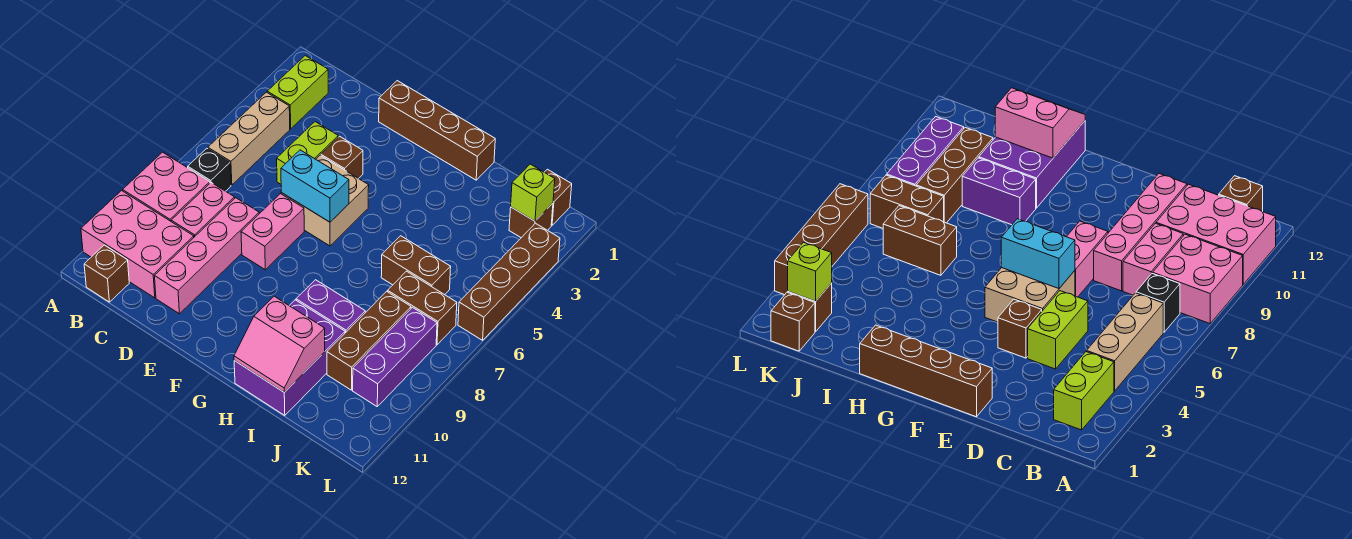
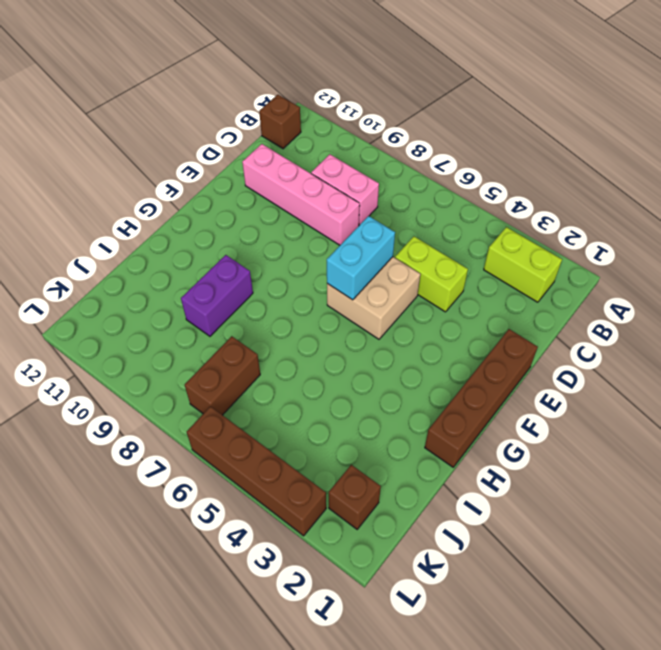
none -> pink 2x2 brick [123,152,210,221]
none -> pink 2x3 brick [81,191,194,298]
none -> tan 1x3 brick [208,92,290,185]

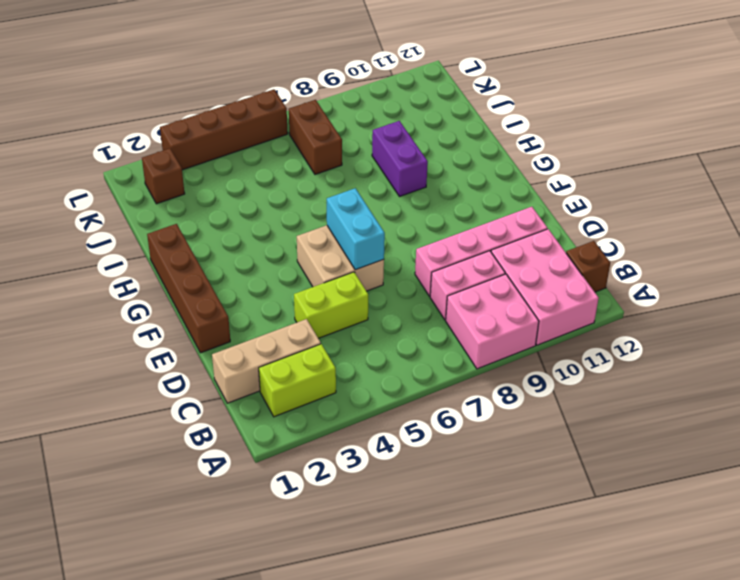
tan 1x3 brick [212,319,321,403] -> tan 1x3 brick moved to [208,92,290,185]
none -> black 1x1 brick [188,149,231,191]
none -> brown 1x1 brick [321,136,363,179]
none -> pink 1x2 brick [241,194,304,270]

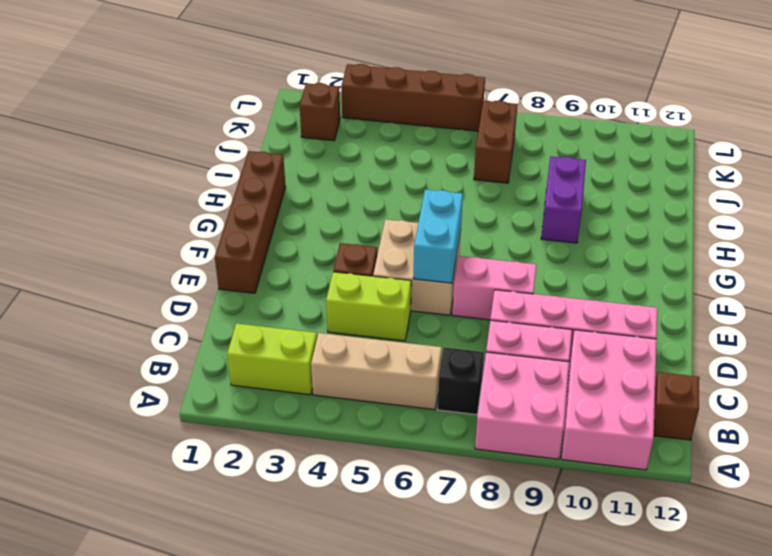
none -> purple 2x3 brick [234,300,345,416]
none -> brown 1x2 brick [381,236,451,295]
none -> brown 1x3 brick [327,291,411,390]

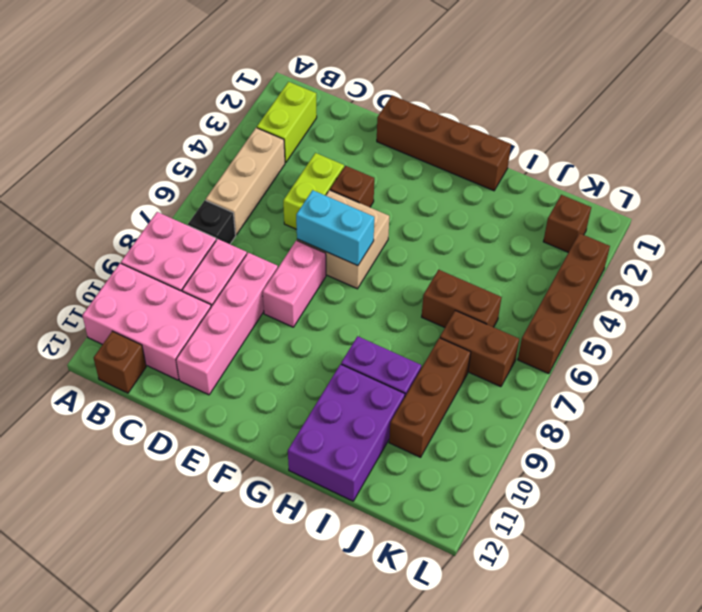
none -> brown 1x1 brick [545,169,572,225]
none -> purple 1x3 brick [353,307,437,406]
none -> pink 2x2 slope [234,296,325,392]

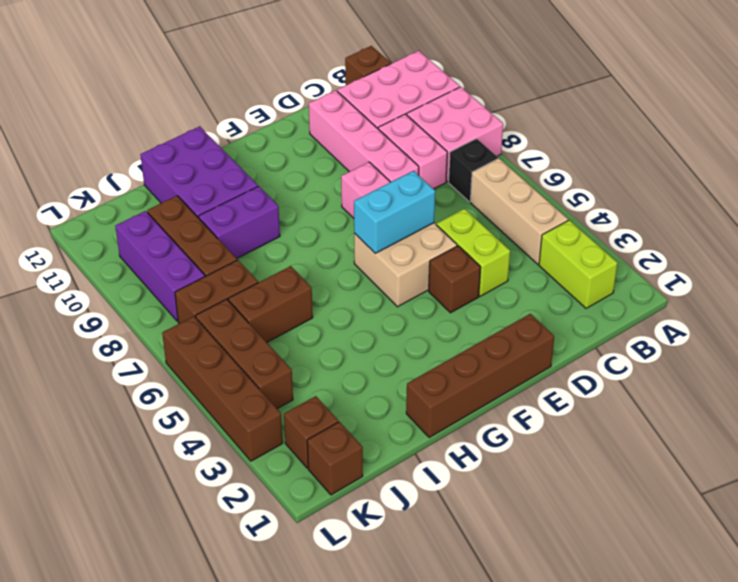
brown 1x3 brick [196,299,293,409] -> none
none -> pink 2x2 slope [234,296,325,392]
none -> lime 1x1 brick [511,164,555,221]

